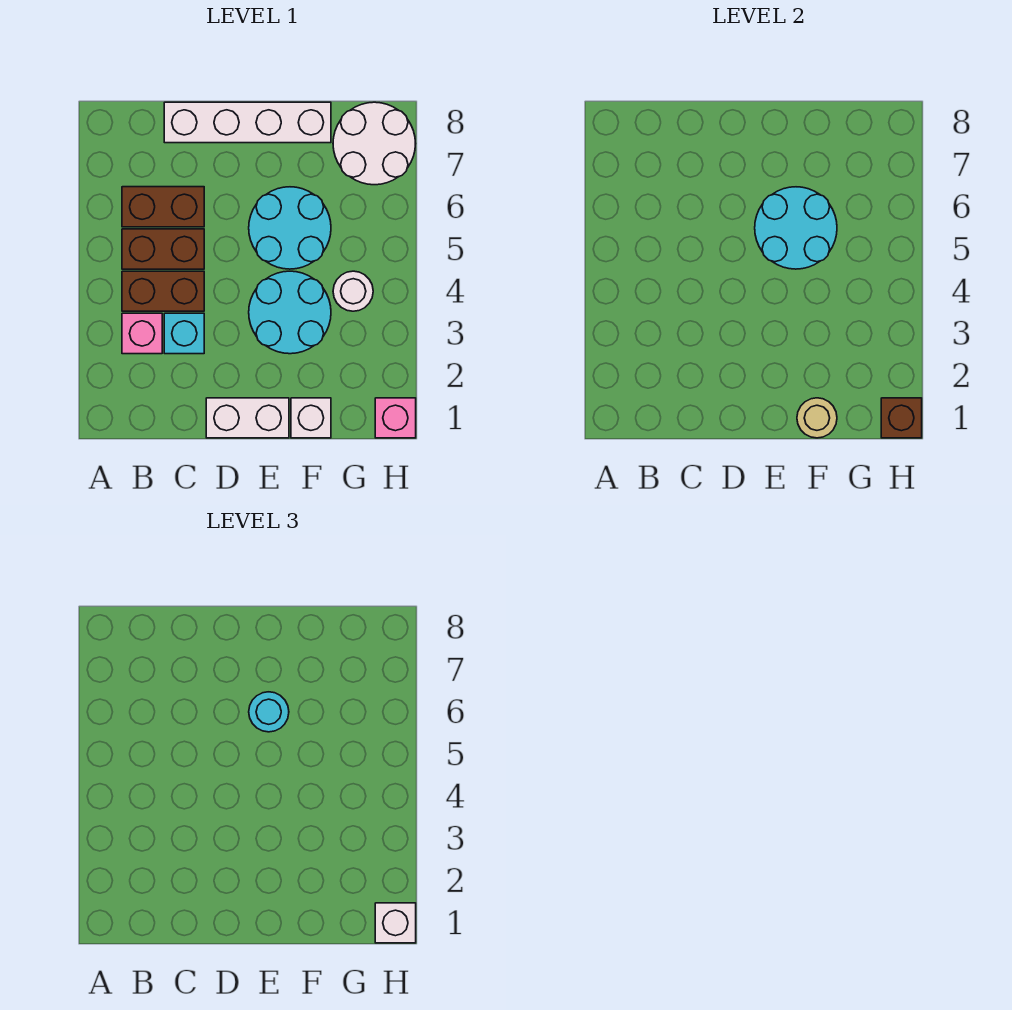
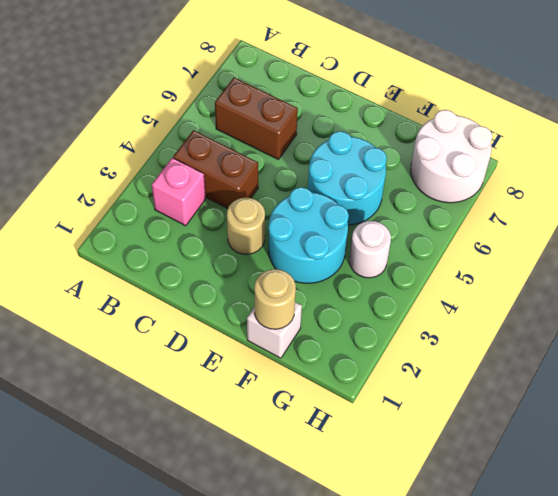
tan 1x1 round brick [227,198,265,254] -> none
none -> brown 1x2 brick [122,229,204,269]
none -> cyan 1x1 brick [164,313,204,354]
none -> white 1x4 brick [164,102,331,143]

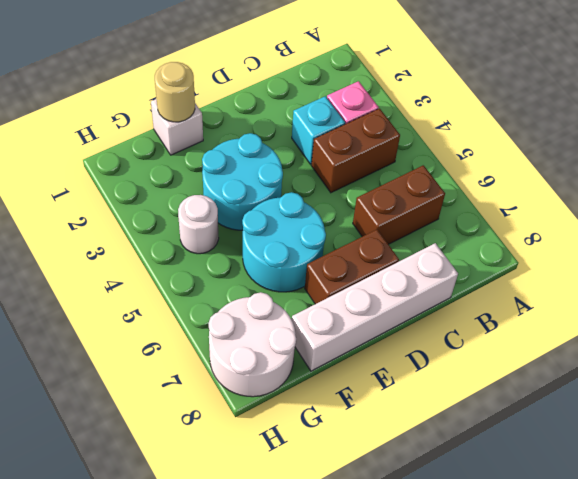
brown 1x2 brick [305,230,399,304] -> brown 1x2 brick moved to [122,229,204,269]
none -> white 1x2 brick [206,398,289,438]
none -> pink 1x1 brick [375,398,416,438]
none -> cyan 2x2 round brick [755,187,837,269]

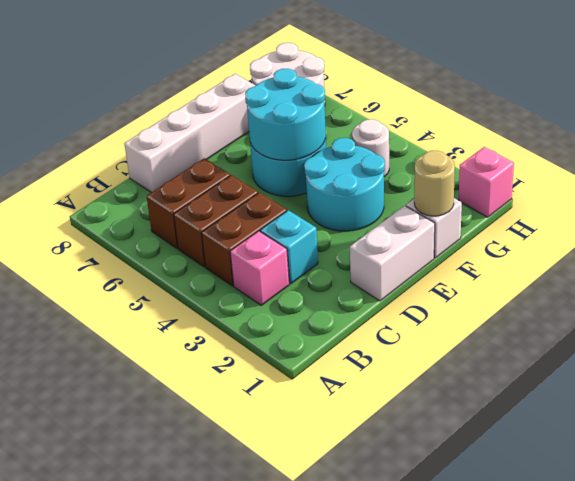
none -> brown 1x1 brick [881,398,922,438]
none -> cyan 1x1 round brick [249,692,289,732]
none -> white 1x1 brick [375,903,416,943]

